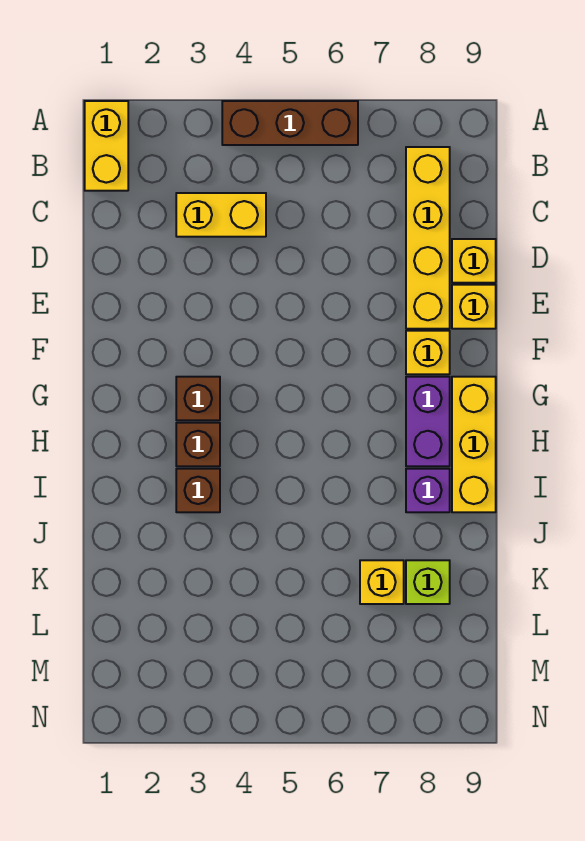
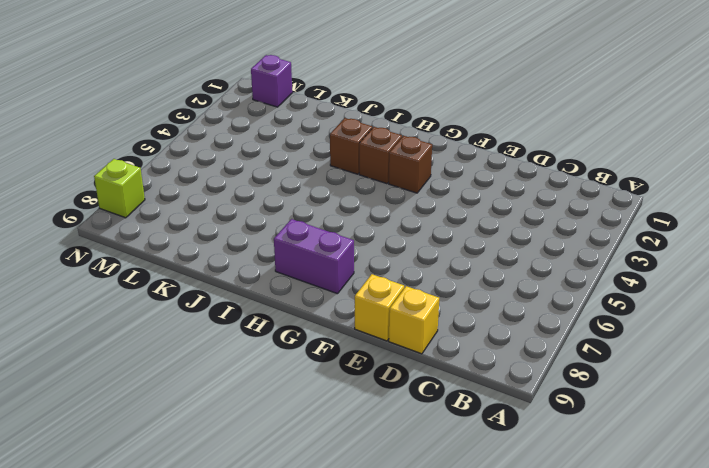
purple 1x1 brick [251,55,292,107] -> purple 1x1 brick moved to [406,469,450,512]
lime 1x1 brick [94,159,145,218] -> lime 1x1 brick moved to [406,560,450,604]
none -> yellow 1x2 brick [85,101,128,191]
none -> brown 1x3 brick [222,101,358,145]
none -> yellow 1x4 brick [406,147,450,329]

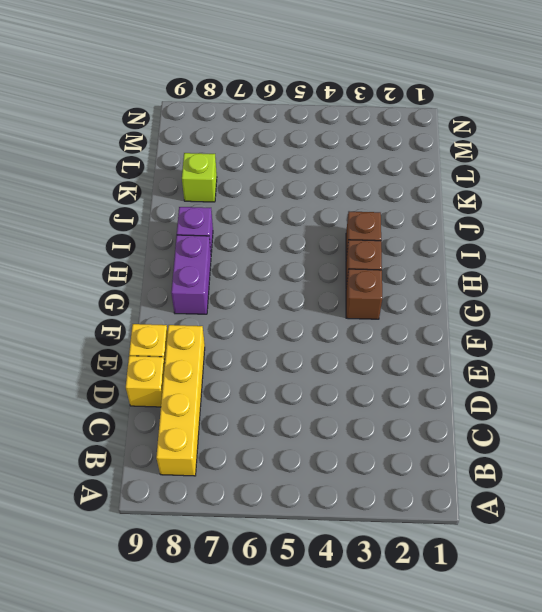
none -> yellow 1x2 brick [85,101,128,191]
none -> brown 1x3 brick [222,101,358,145]
none -> yellow 1x2 brick [176,193,266,237]

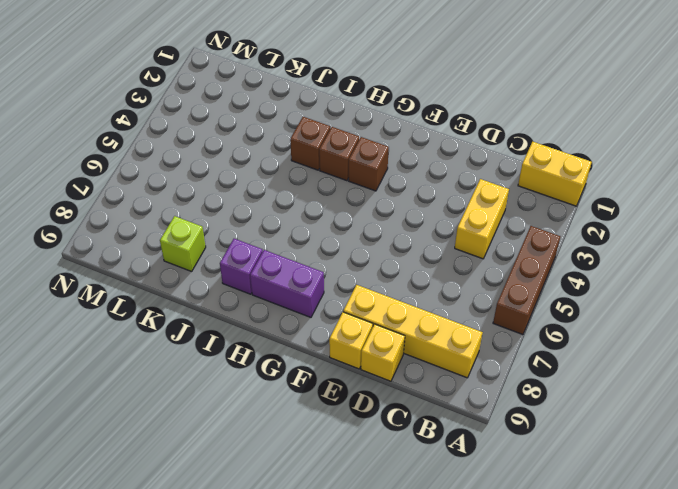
none -> yellow 1x1 brick [406,331,450,374]
none -> yellow 1x3 brick [452,377,496,512]
none -> yellow 1x1 brick [360,560,404,604]

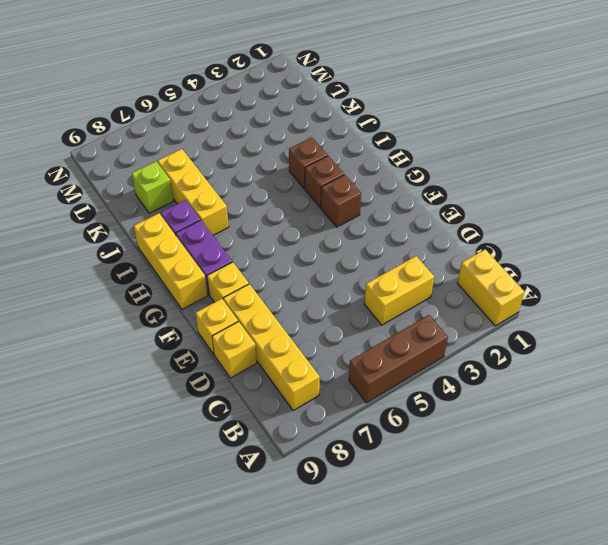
yellow 1x3 brick [158,149,229,235] -> yellow 1x1 brick [360,560,404,604]

